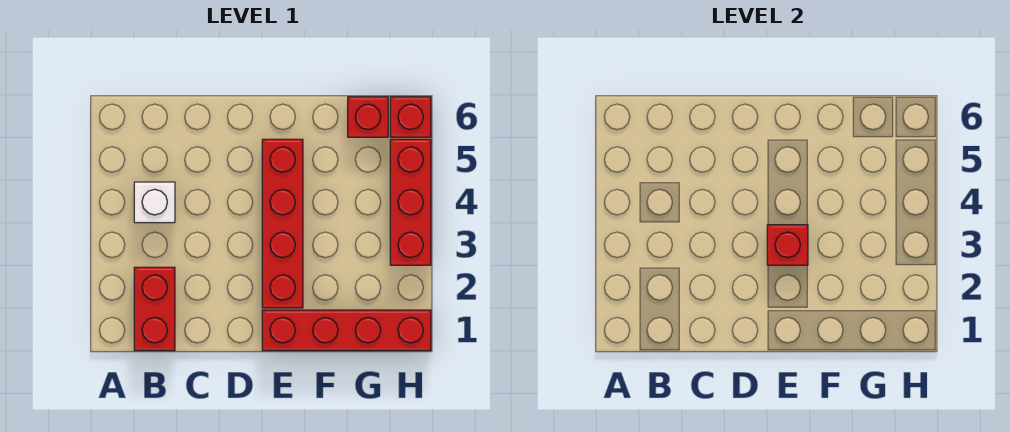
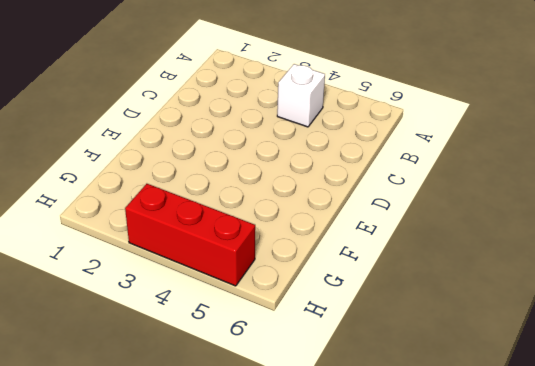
none -> red 1x2 brick [134,267,175,351]
none -> red 1x4 brick [262,310,431,351]

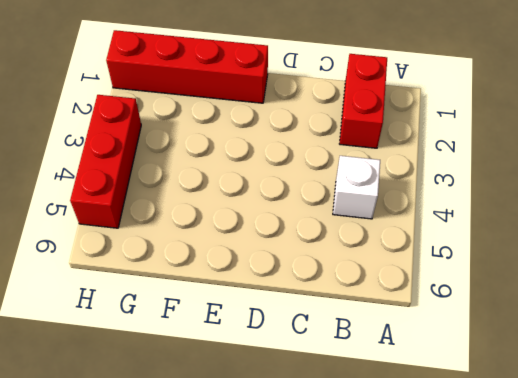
none -> red 1x4 brick [262,139,303,308]
none -> red 1x1 brick [348,97,388,137]

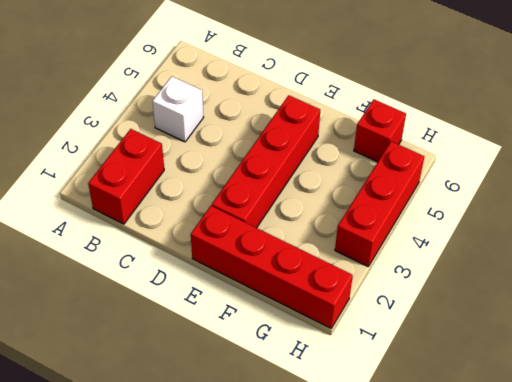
none -> red 1x1 brick [390,97,431,137]
none -> red 1x1 brick [767,225,808,265]

